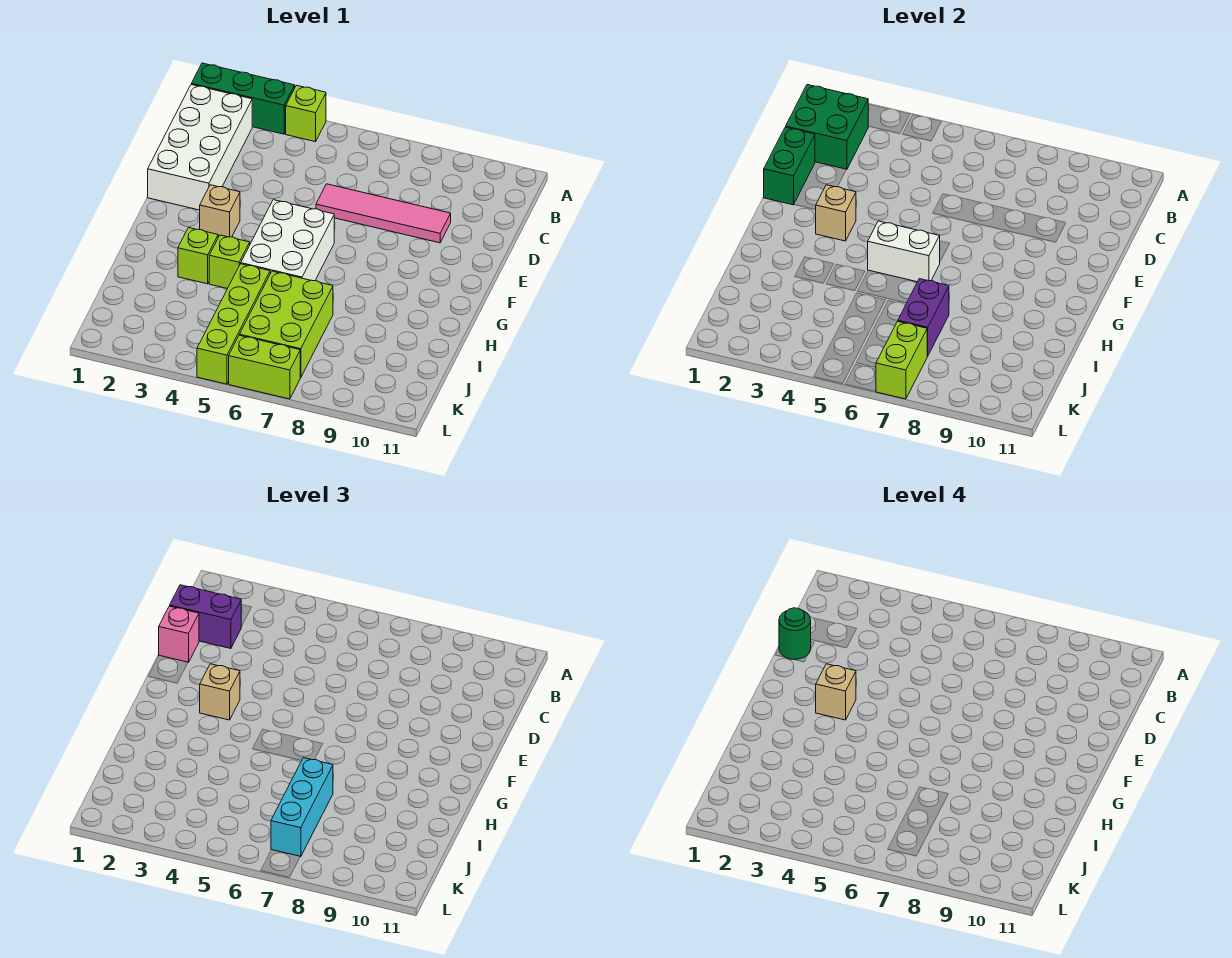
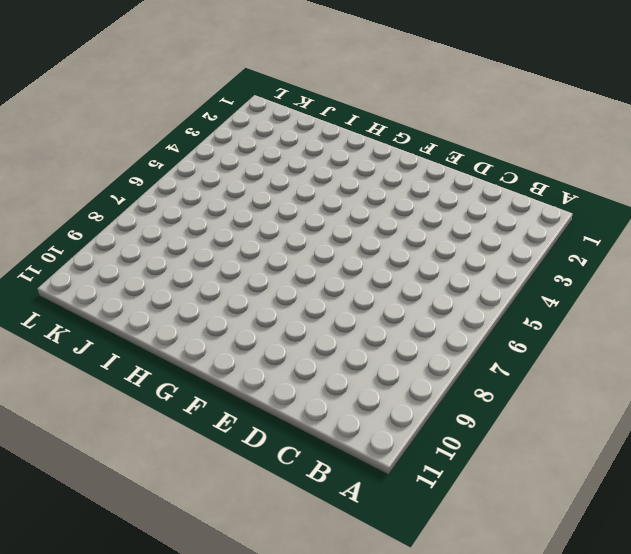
none -> green 1x3 brick [191,63,295,134]
none -> lime 1x1 brick [286,85,326,142]
none -> white 2x4 brick [148,85,252,210]

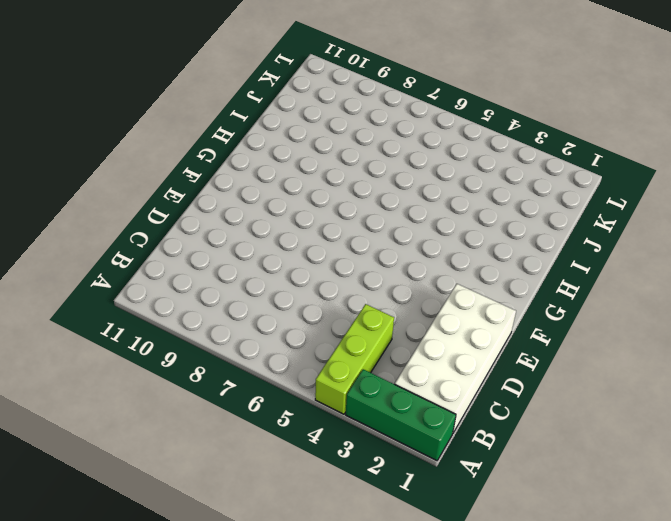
lime 1x3 brick [315,304,394,414] -> lime 1x1 brick [286,85,326,142]
none -> pink 1x4 tile [316,184,451,243]
none -> tan 1x1 brick [200,185,240,237]
none -> white 2x3 brick [241,200,334,281]

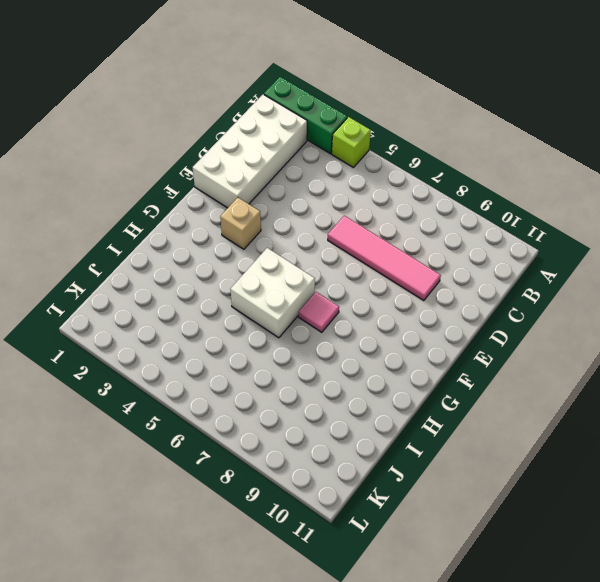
white 2x2 brick [230,248,315,338] -> white 2x3 brick [241,200,334,281]
pink 1x1 tile [298,292,339,332] -> none
none -> lime 1x1 brick [178,228,218,284]
none -> lime 1x1 brick [209,235,250,289]
none -> lime 1x4 brick [197,264,270,384]

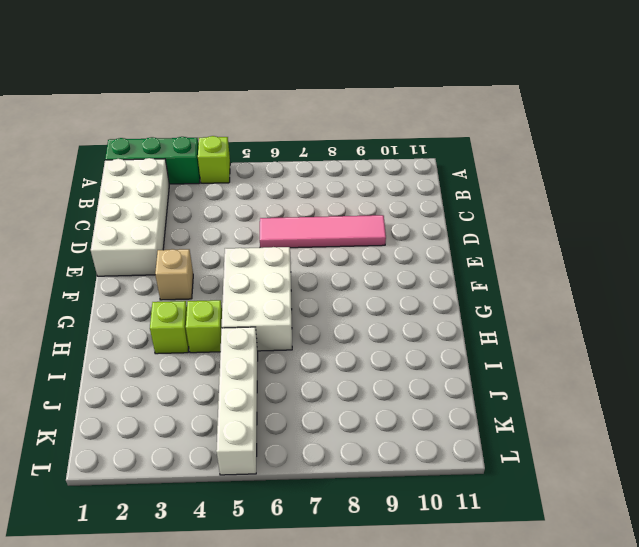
white 1x4 brick [216,327,258,475] -> lime 1x4 brick [197,264,270,384]
none -> lime 2x3 brick [239,271,333,378]
none -> lime 1x2 brick [229,335,300,399]
none -> green 2x2 brick [786,85,868,170]

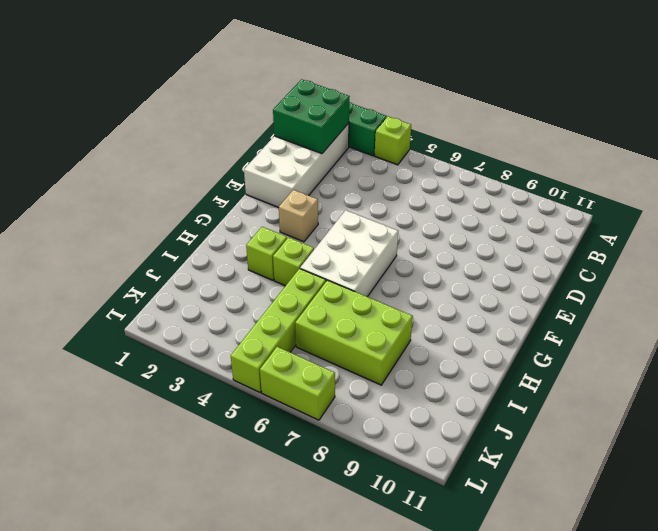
lime 2x3 brick [295,280,413,385] -> lime 2x3 brick turned to [239,271,333,378]
none -> pink 1x4 tile [316,184,451,243]
none -> green 1x2 brick [764,127,815,205]
none -> tan 1x1 brick [816,185,856,241]

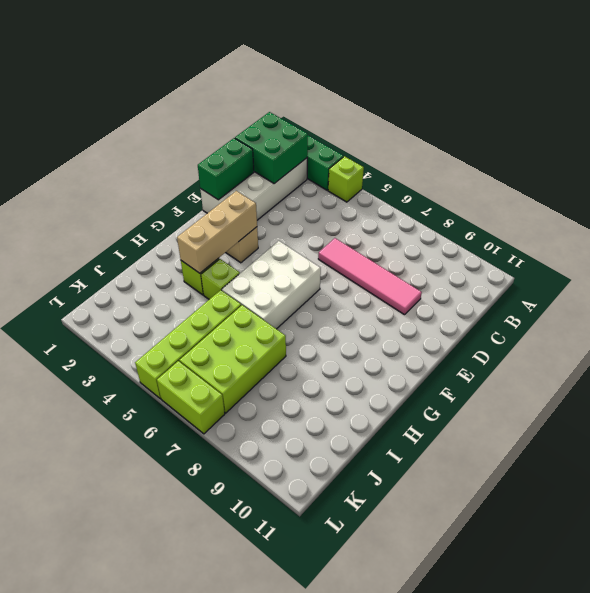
tan 1x3 brick [177,191,257,273] -> tan 1x1 brick [816,185,856,241]
none -> white 1x2 brick [868,221,940,282]
none -> purple 1x2 brick [898,279,949,356]
none -> lime 1x2 brick [876,321,927,399]

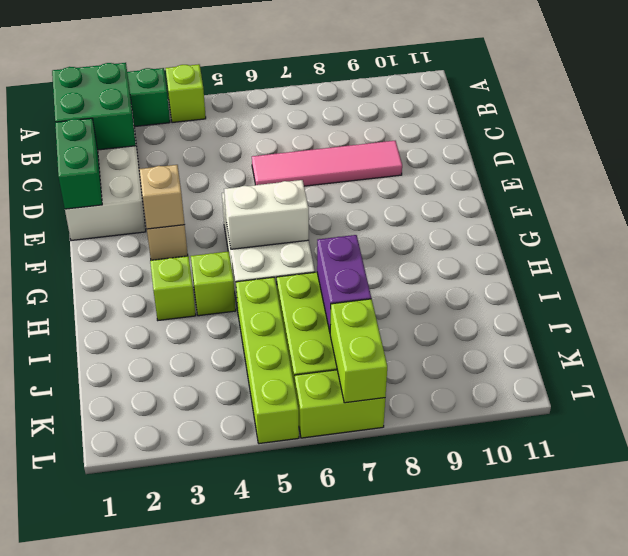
none -> purple 1x2 brick [170,585,242,649]
none -> pink 1x1 brick [159,606,199,662]
none -> tan 1x1 brick [200,664,240,720]

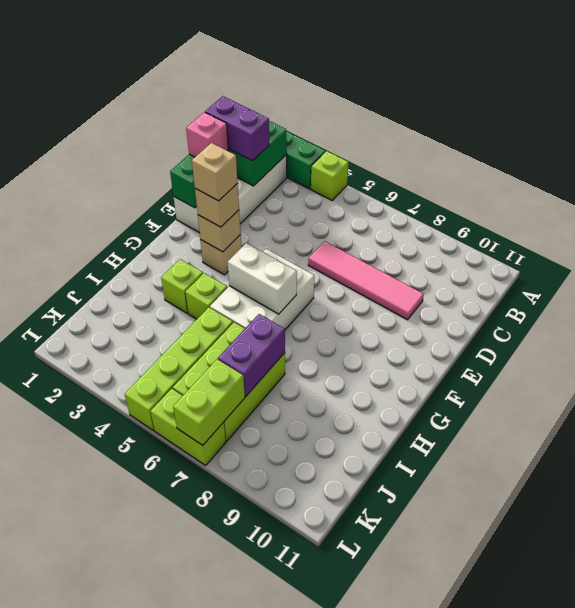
none -> cyan 1x3 brick [271,758,333,857]
none -> green 1x1 round brick [779,608,811,659]

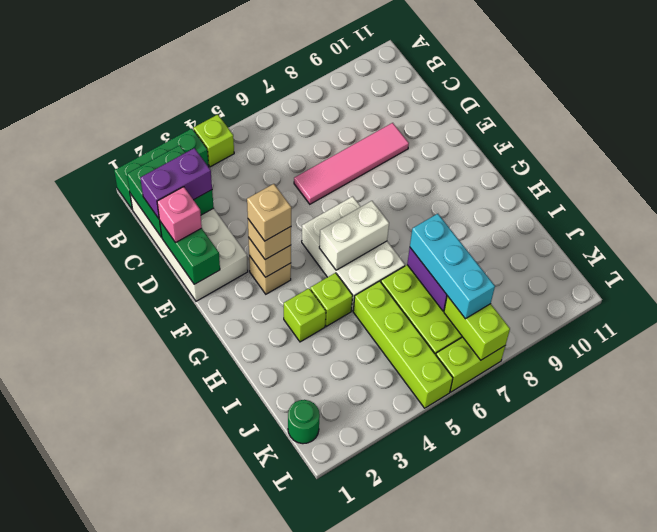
green 1x1 round brick [288,400,320,444] -> green 1x1 round brick moved to [779,608,811,659]

